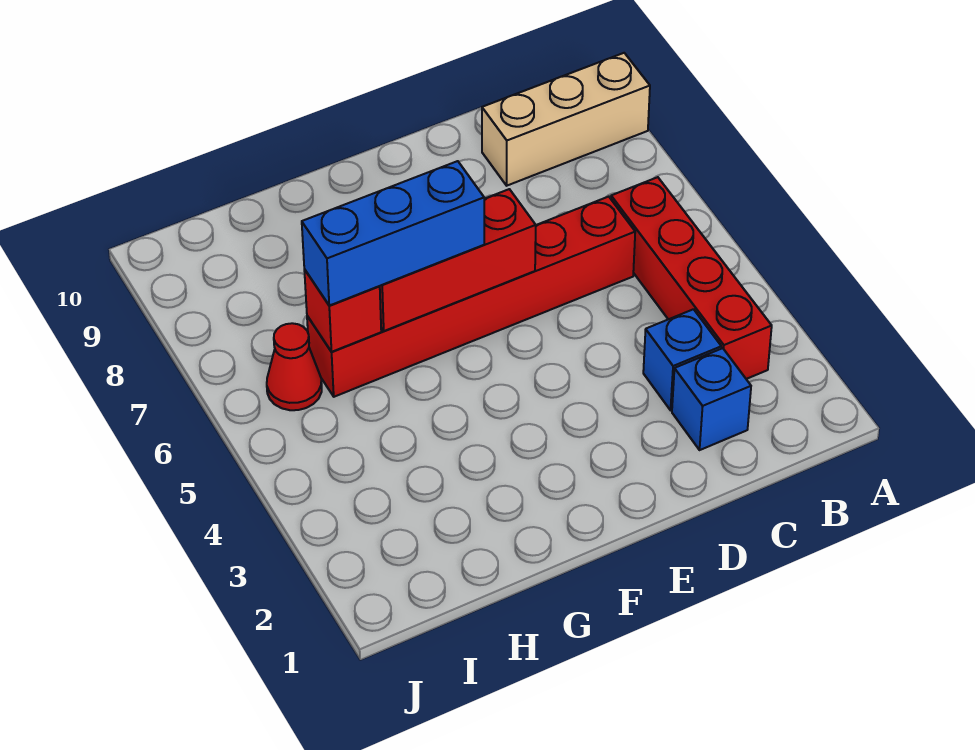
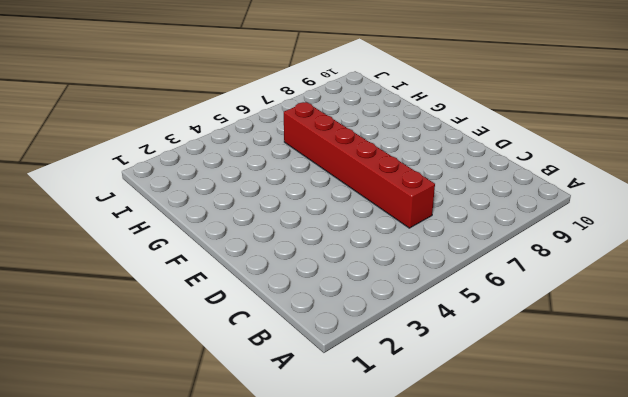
none -> tan 1x3 brick [482,53,650,186]
none -> red 1x4 brick [611,177,772,379]

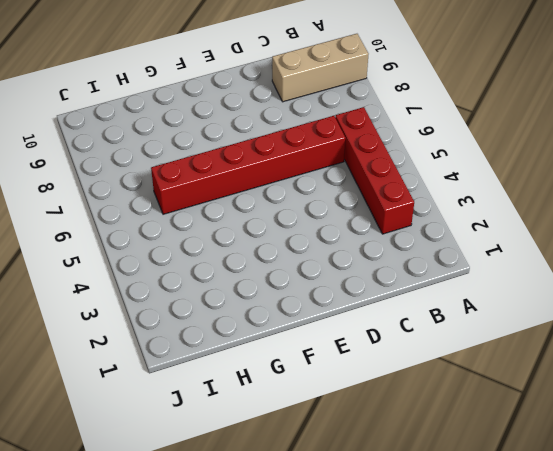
none -> blue 1x1 brick [672,348,751,450]
none -> blue 1x1 brick [643,309,721,410]

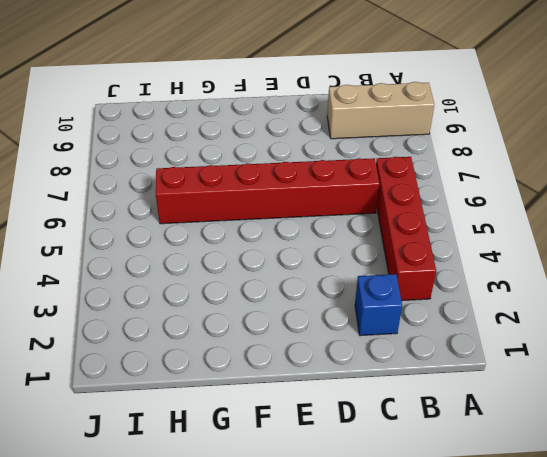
none -> blue 1x1 brick [643,309,721,410]
none -> red 1x1 cone [267,323,322,410]

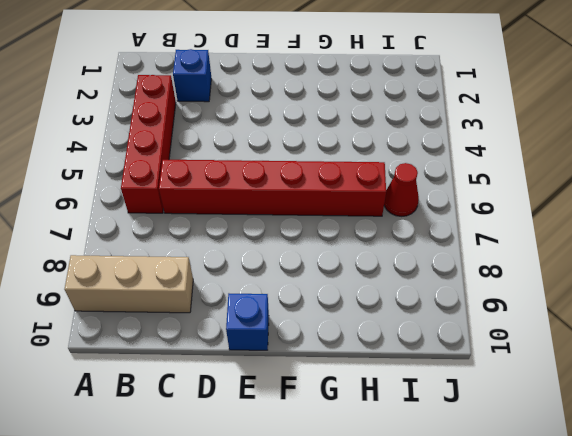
blue 1x1 brick [226,294,269,350] -> blue 1x1 brick moved to [643,309,721,410]
none -> red 1x3 brick [380,189,536,331]
none -> red 1x1 brick [304,269,381,352]

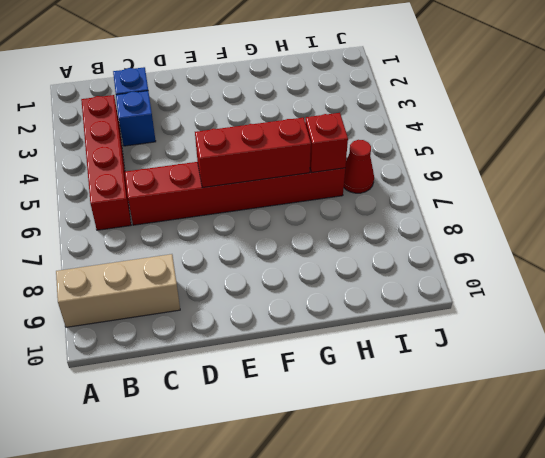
none -> blue 1x3 brick [302,161,484,306]

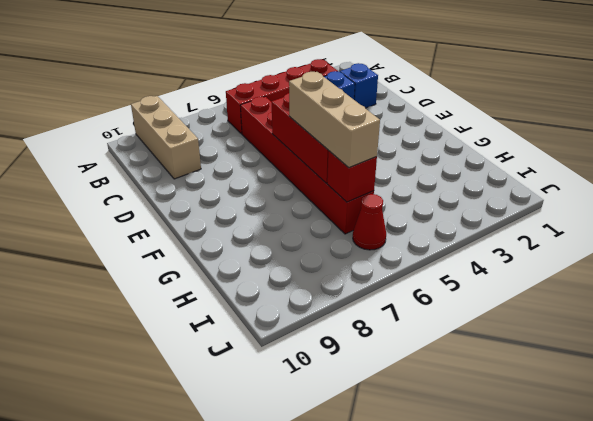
tan 1x3 brick [289,72,380,168] -> blue 1x3 brick [302,161,484,306]

